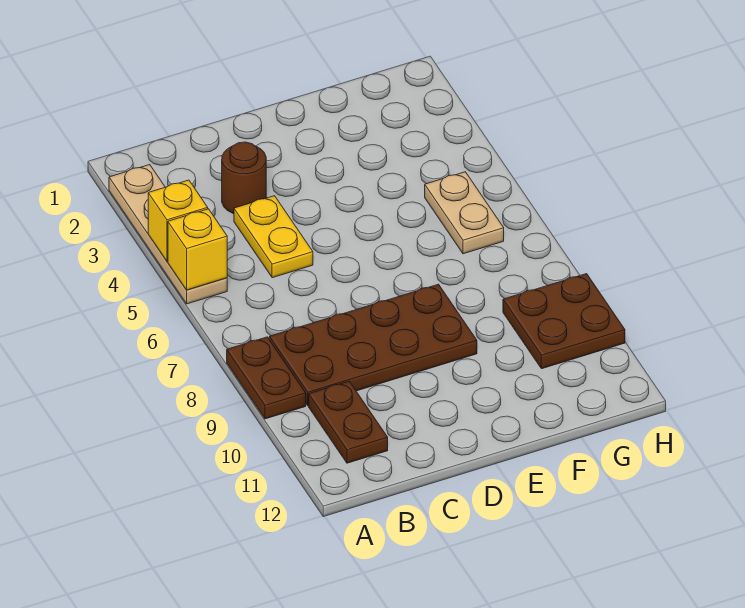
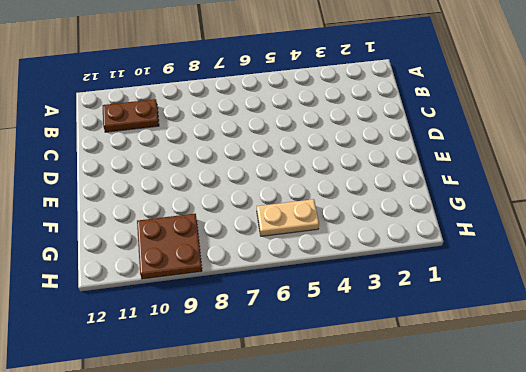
none -> tan 1x4 plate [109,165,227,304]
none -> brown 1x2 plate [227,337,306,419]

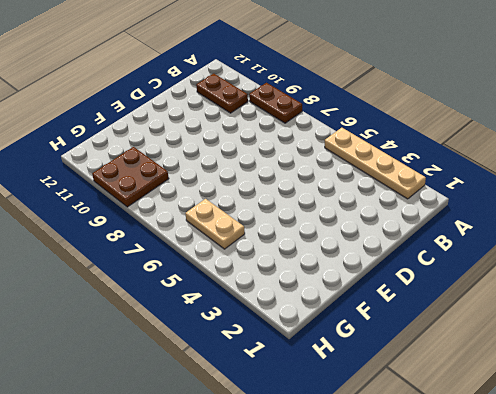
none -> brown 2x4 plate [269,284,477,406]
none -> brown 1x1 round brick [222,142,266,214]

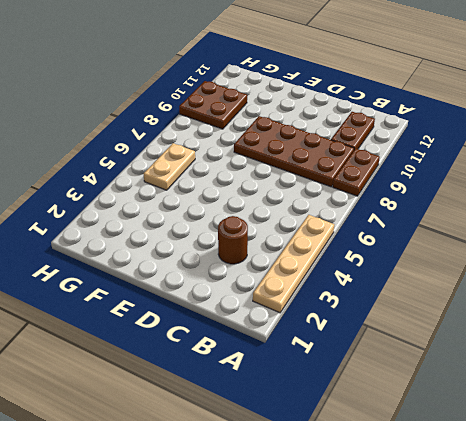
none -> yellow 1x2 plate [234,196,313,278]
none -> yellow 1x1 brick [148,180,208,261]

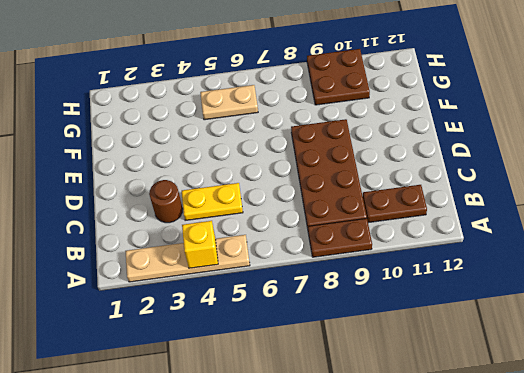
none -> yellow 1x1 brick [168,209,227,290]

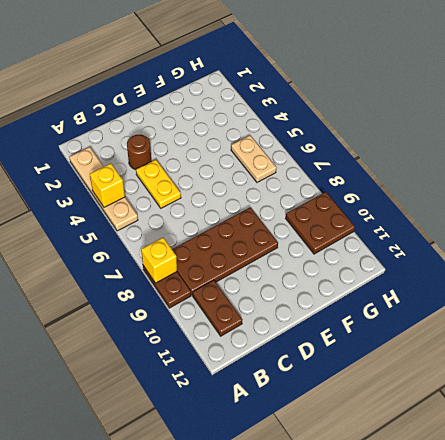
yellow 1x1 brick [141,238,177,283] -> yellow 1x1 brick moved to [168,209,227,290]

